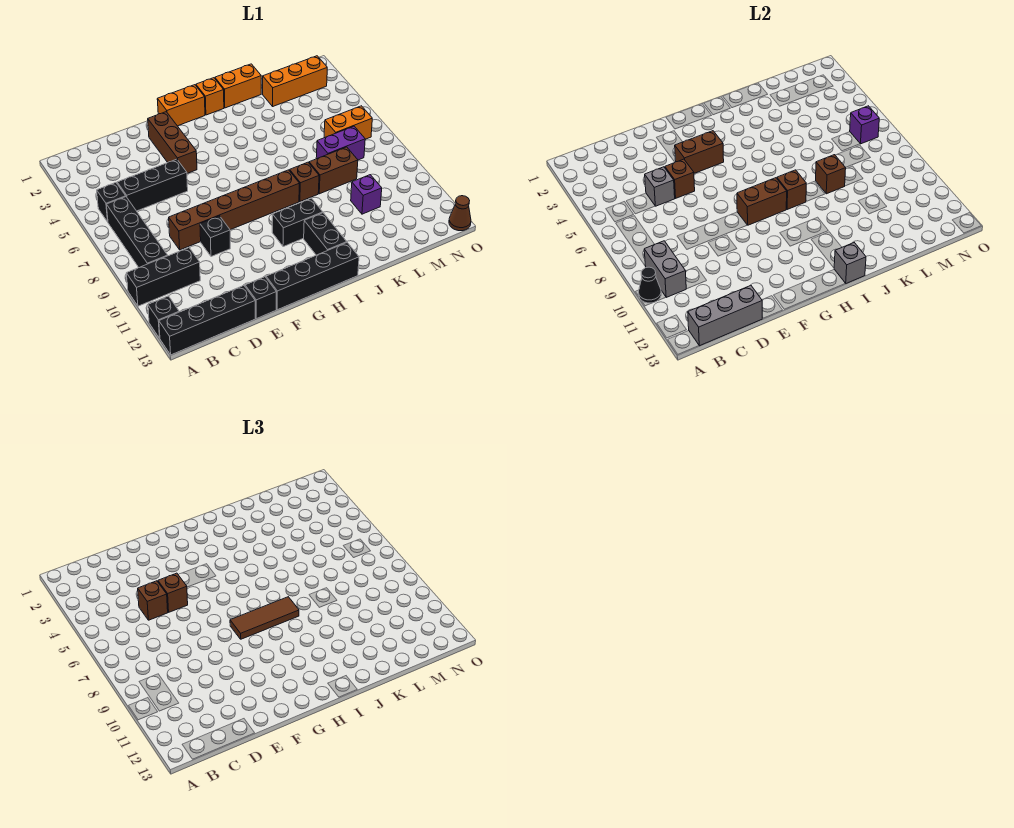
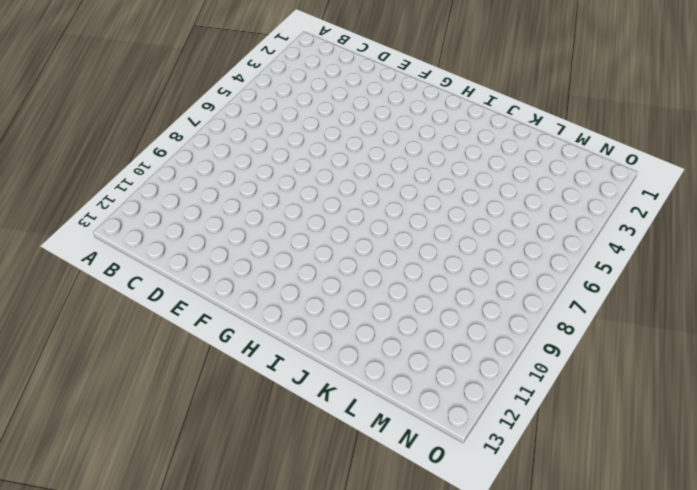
none -> black 1x3 brick [126,248,200,306]
none -> black 1x1 brick [148,296,179,338]
none -> black 1x4 brick [159,286,255,355]
none -> black 1x1 brick [97,183,126,222]

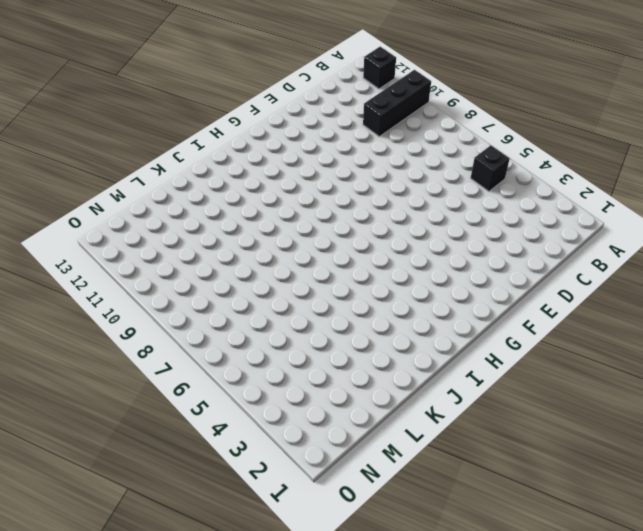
none -> black 1x4 brick [159,286,255,355]
none -> black 1x4 brick [107,197,168,268]
none -> black 1x3 brick [117,159,188,211]
none -> brown 1x6 brick [169,170,299,250]

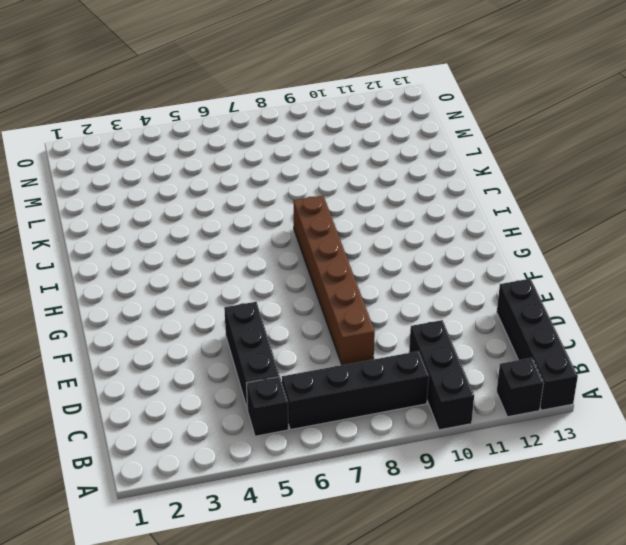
none -> black 1x1 brick [200,216,230,257]
none -> black 1x1 brick [245,277,276,319]
none -> brown 1x3 brick [148,112,197,173]
none -> black 1x4 brick [266,243,359,310]

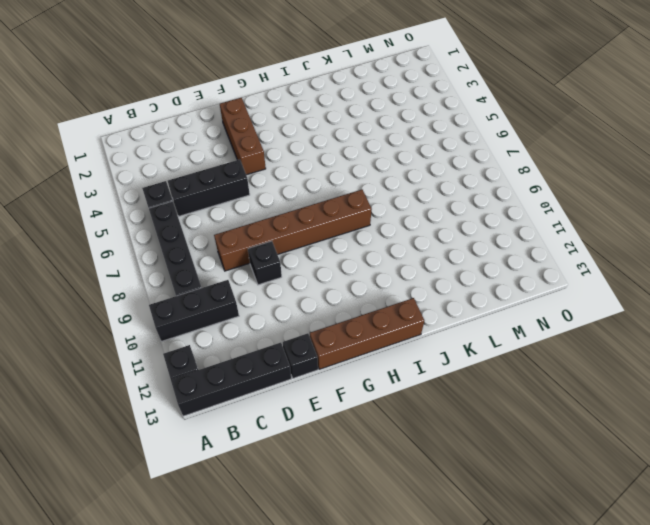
brown 1x4 brick [310,298,424,369] -> black 1x4 brick [266,243,359,310]
none -> orange 1x2 brick [157,85,205,126]
none -> black 1x2 brick [272,198,323,247]
none -> orange 1x1 brick [196,78,224,115]
none -> black 1x2 brick [304,213,347,255]

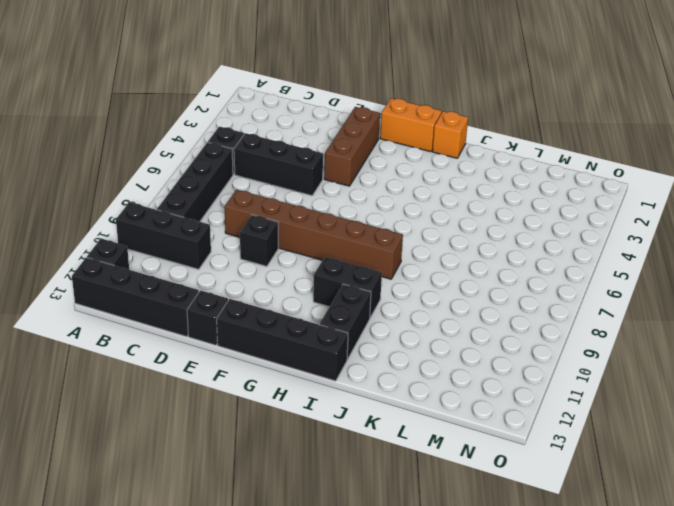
none -> orange 1x2 brick [215,64,261,108]
none -> brown 1x1 brick [289,162,319,201]
none -> brown 1x2 brick [309,147,358,194]
none -> orange 1x3 brick [263,56,327,106]

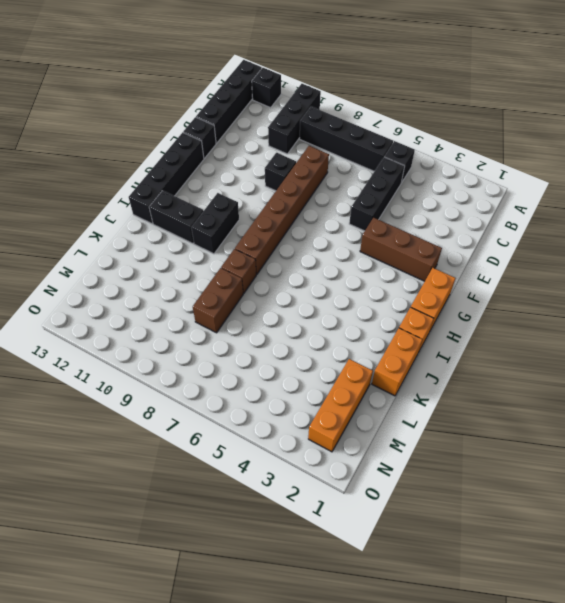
none -> purple 1x2 brick [316,126,365,160]
none -> purple 1x1 brick [351,175,382,214]
none -> orange 1x2 brick [324,106,372,139]
none -> brown 1x1 cone [449,196,471,231]

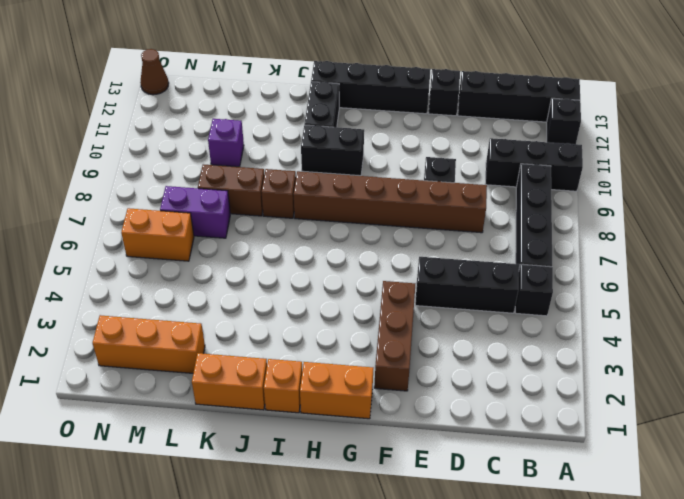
none -> black 1x1 cone [639,267,661,303]
none -> grey 1x2 brick [644,241,686,297]
none -> grey 1x3 brick [688,286,762,346]
none -> grey 1x1 brick [645,167,675,206]

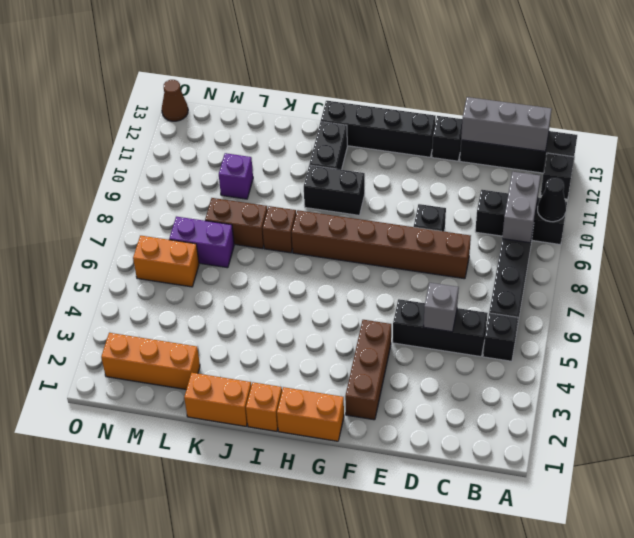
none -> brown 1x1 brick [665,159,695,198]
none -> brown 1x2 brick [675,131,724,173]
none -> brown 1x2 brick [737,178,787,225]
none -> brown 1x1 brick [777,170,806,209]

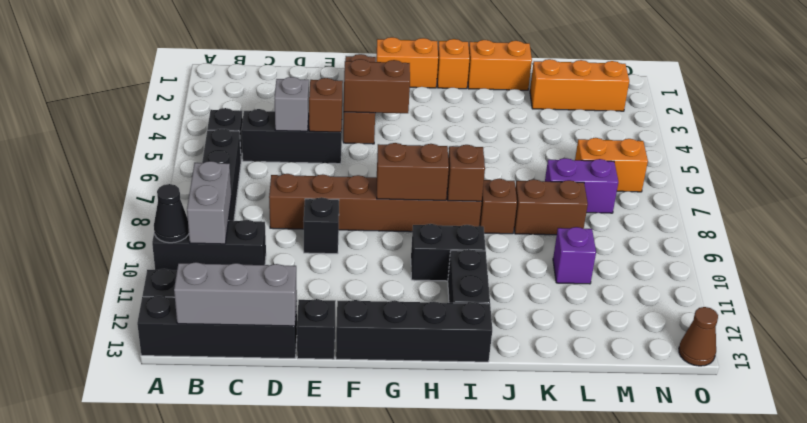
none -> grey 1x1 brick [834,243,866,283]
none -> brown 1x1 brick [816,155,846,194]
none -> purple 1x1 brick [850,106,879,144]
none -> brown 1x1 brick [138,581,168,620]

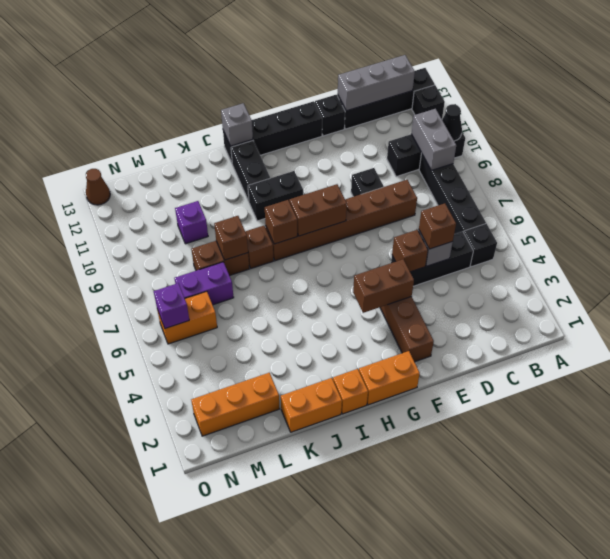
none -> brown 1x1 brick [158,573,188,612]
none -> brown 1x3 tile [230,597,299,639]

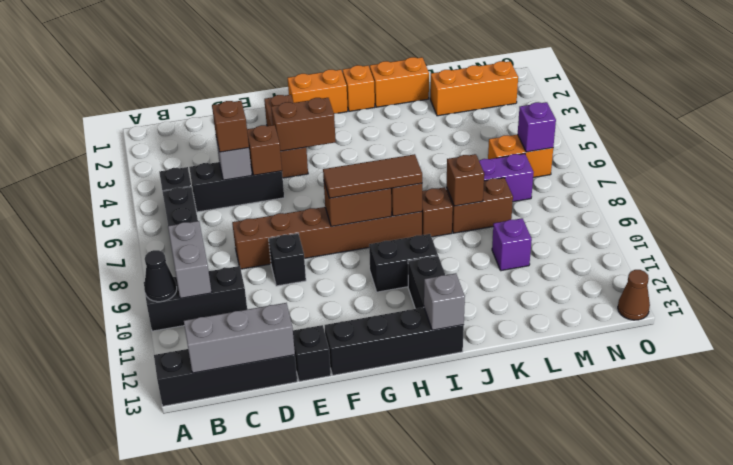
none -> black 1x1 brick [148,296,179,338]
none -> brown 1x1 brick [158,573,188,612]

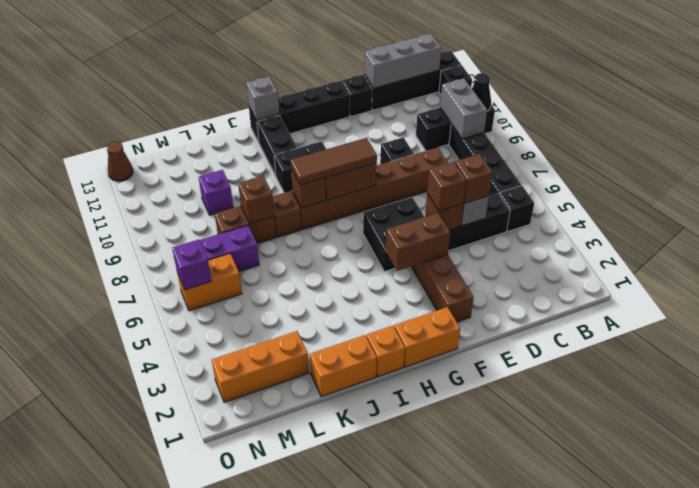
black 2x2 brick [363,197,424,272] -> none

